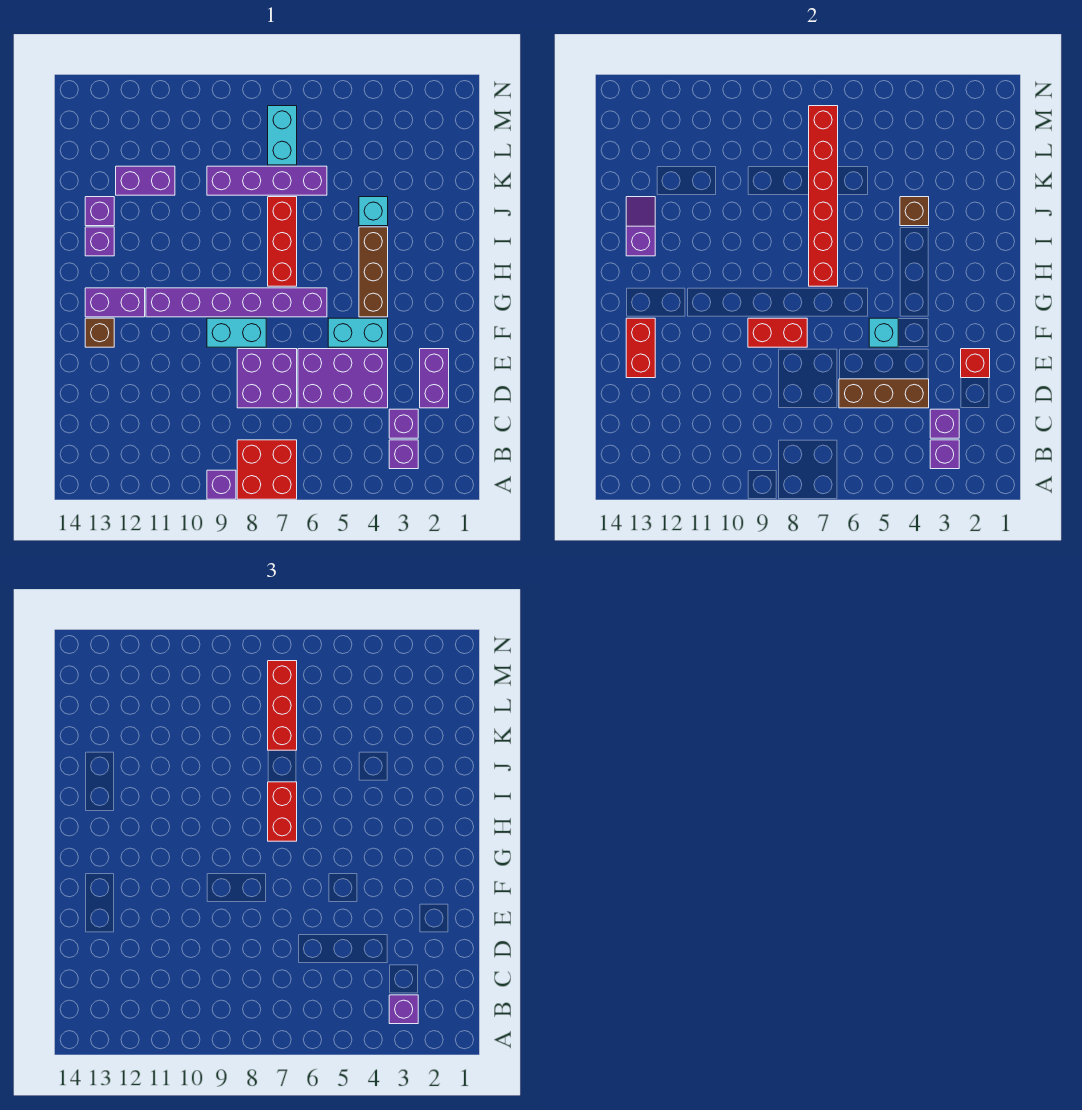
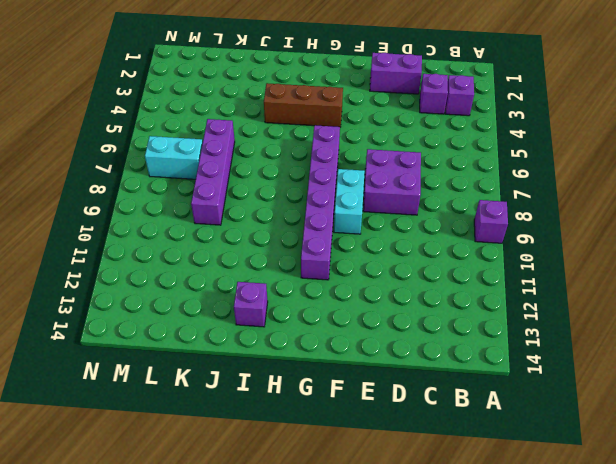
none -> red 2x2 brick [237,440,297,499]
none -> purple 2x3 brick [298,349,388,408]
none -> cyan 1x2 brick [328,318,388,347]
none -> brown 1x1 brick [85,318,114,347]

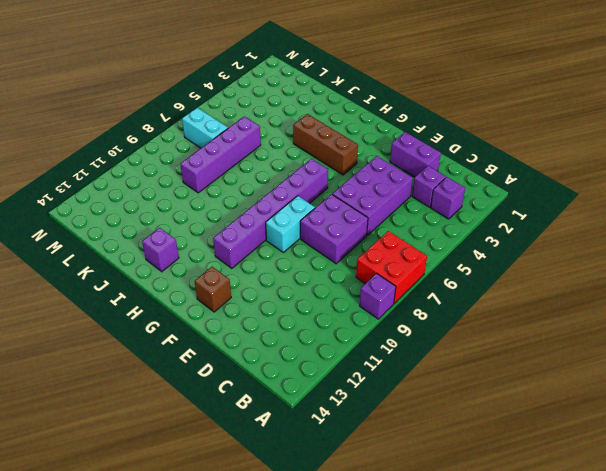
none -> cyan 1x2 brick [328,318,388,347]
none -> purple 1x2 brick [85,288,145,317]
none -> red 1x3 brick [268,197,297,286]
none -> cyan 1x1 brick [359,197,388,226]

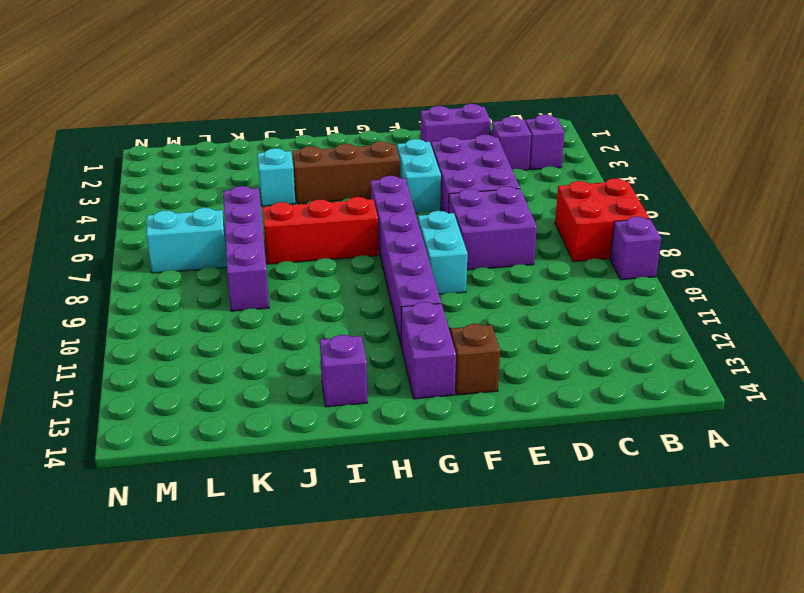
none -> purple 1x1 brick [85,197,114,226]
none -> purple 1x2 brick [116,166,175,195]
none -> purple 1x1 brick [930,440,959,469]
none -> purple 1x1 brick [930,409,959,438]

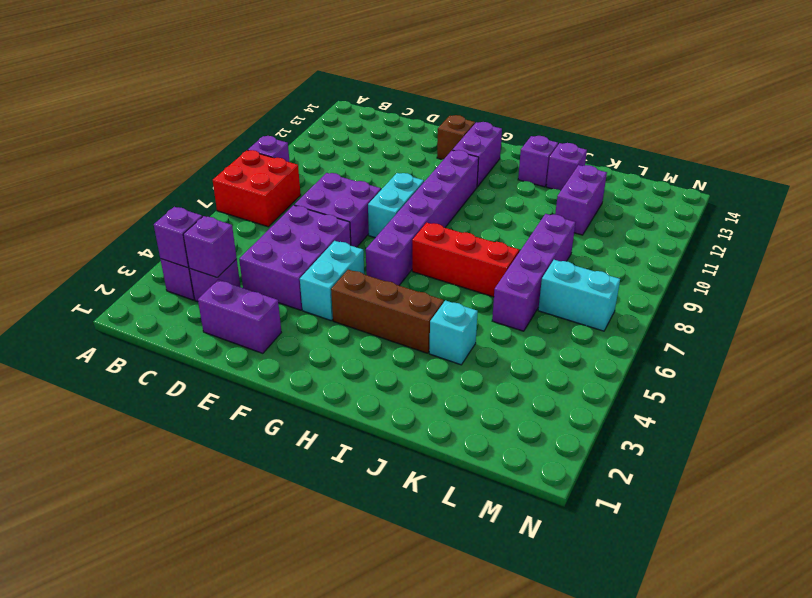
none -> brown 1x3 brick [839,379,929,408]
none -> red 1x1 brick [961,349,990,378]
none -> red 1x2 brick [626,318,655,378]
none -> cyan 1x1 brick [869,318,898,347]

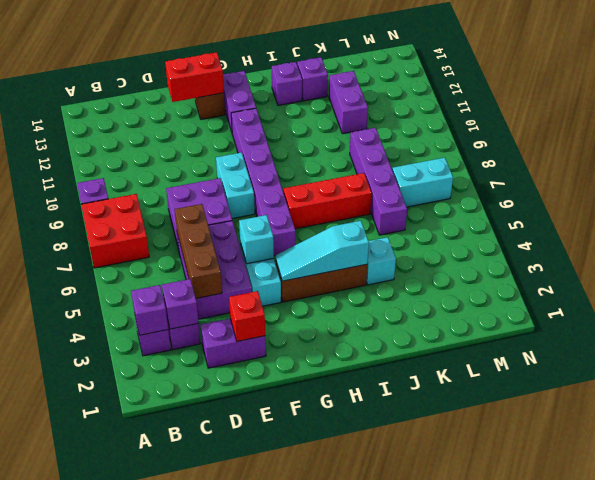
cyan 1x3 slope [276,221,369,281] -> none
none -> red 1x2 brick [748,318,807,347]
none -> red 1x6 brick [809,106,838,286]
none -> purple 1x2 slope [626,197,655,256]
none -> brown 1x1 brick [900,197,929,226]

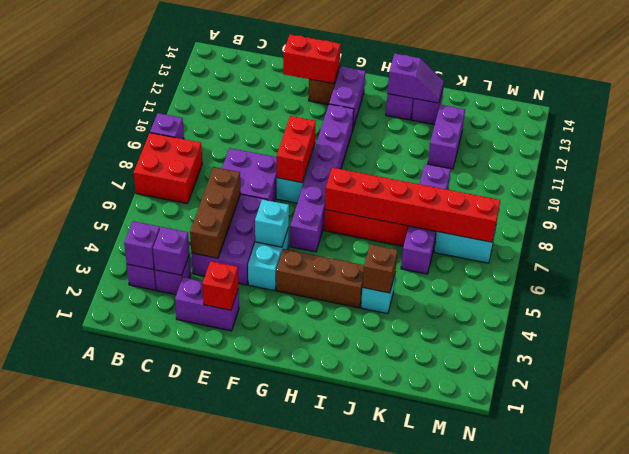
none -> purple 1x1 brick [389,995,418,1024]
none -> red 1x2 brick [268,782,297,841]
none -> red 1x3 brick [268,661,297,750]

